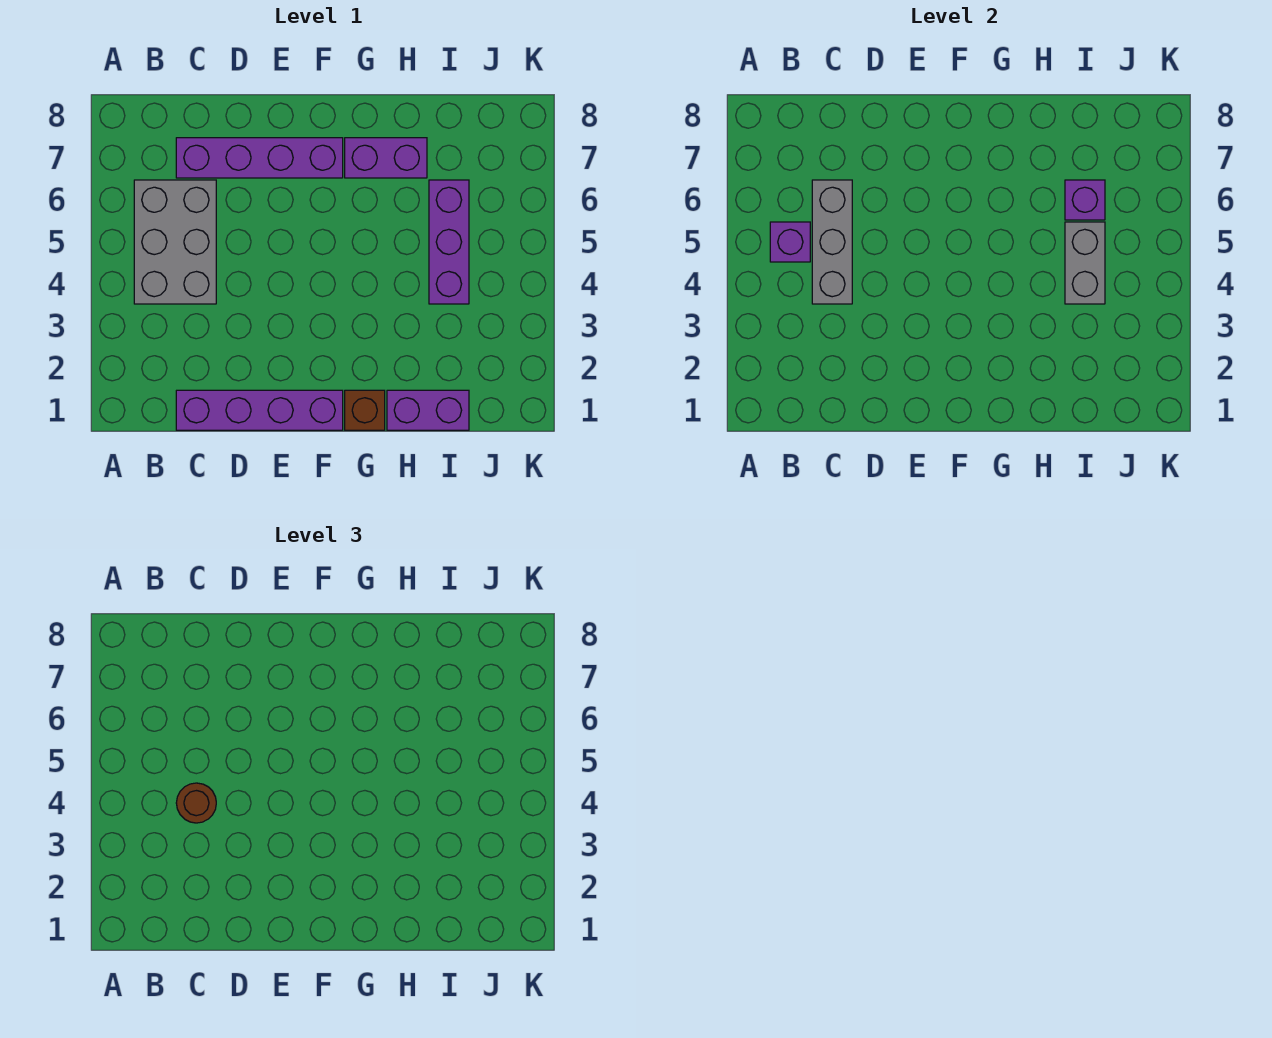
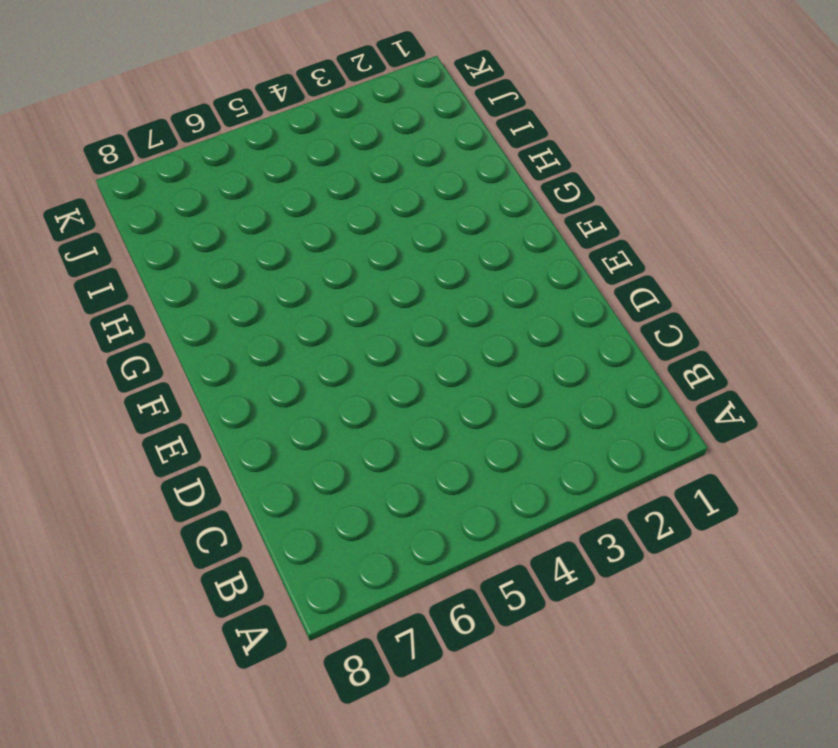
none -> grey 2x3 brick [134,180,216,304]
none -> purple 1x4 brick [176,390,343,430]
none -> purple 1x4 brick [176,138,343,178]

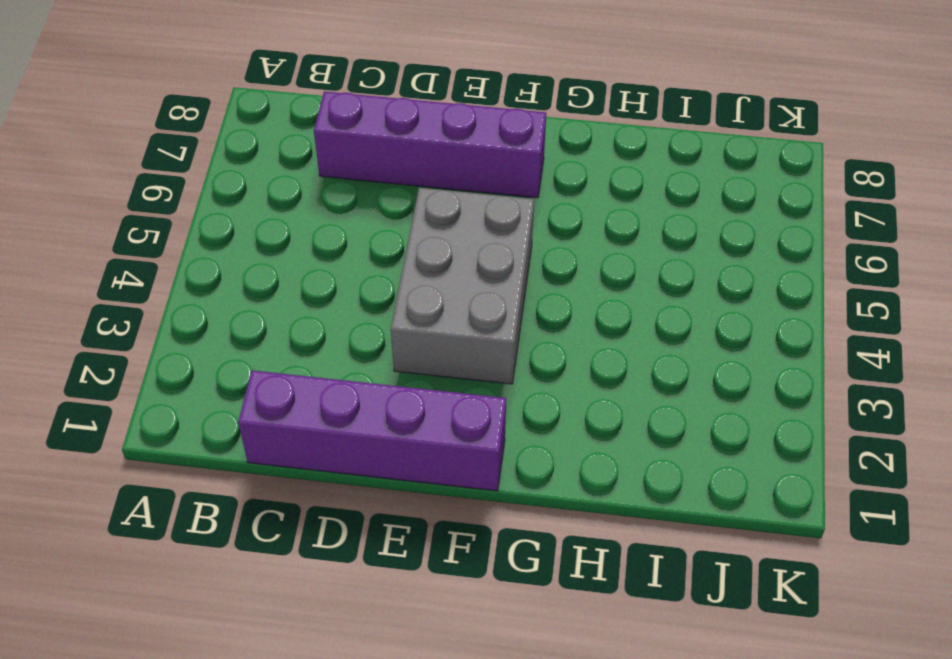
grey 2x3 brick [391,188,534,384] -> grey 2x3 brick moved to [134,180,216,304]
none -> brown 1x1 brick [345,390,385,430]
none -> purple 1x2 brick [345,138,427,178]
none -> purple 1x2 brick [387,390,469,430]

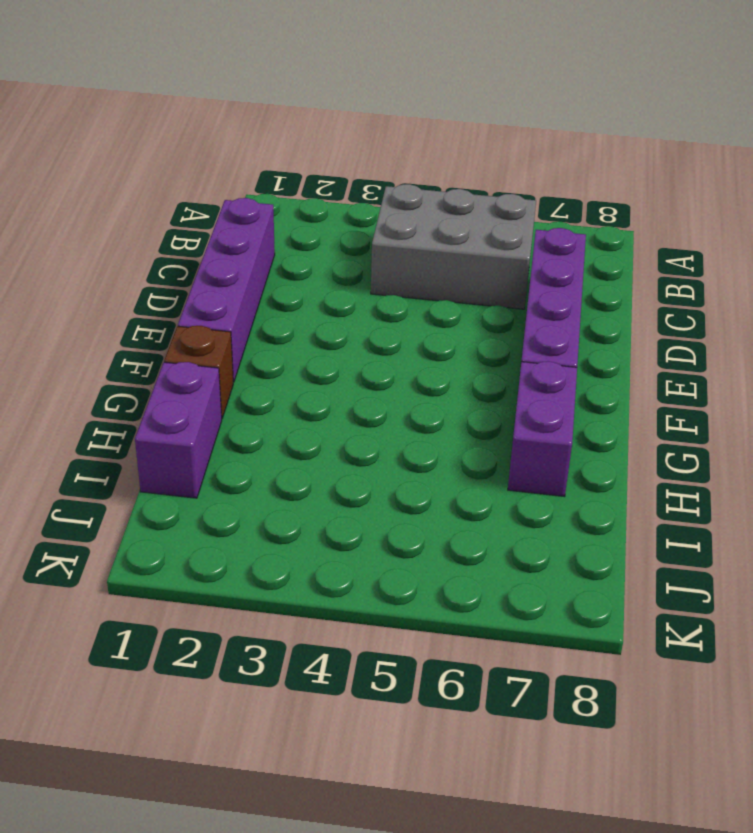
none -> purple 1x3 brick [429,180,469,304]
none -> purple 1x1 brick [770,222,810,262]
none -> grey 1x3 brick [812,180,852,304]

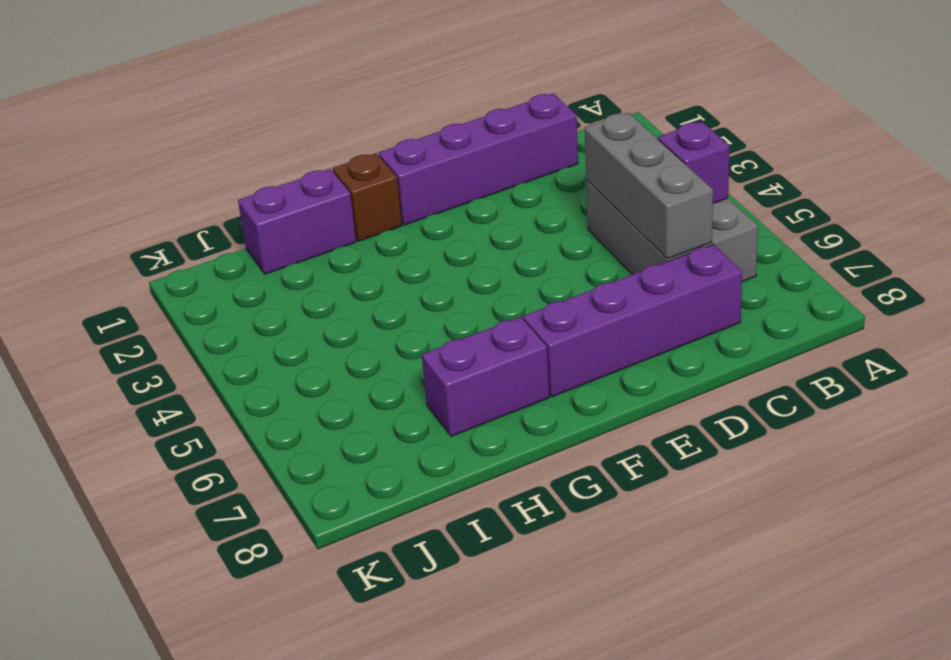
none -> purple 1x3 brick [429,180,469,304]
none -> grey 1x2 brick [1065,222,1105,304]
none -> purple 1x1 brick [1065,180,1105,220]

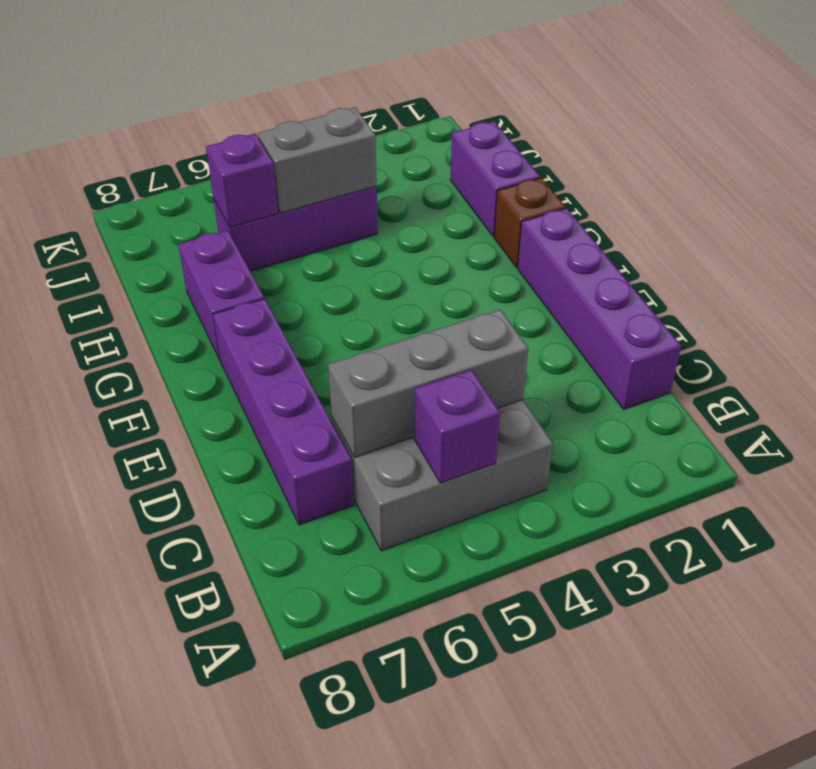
none -> brown 1x1 round brick [176,783,216,823]

